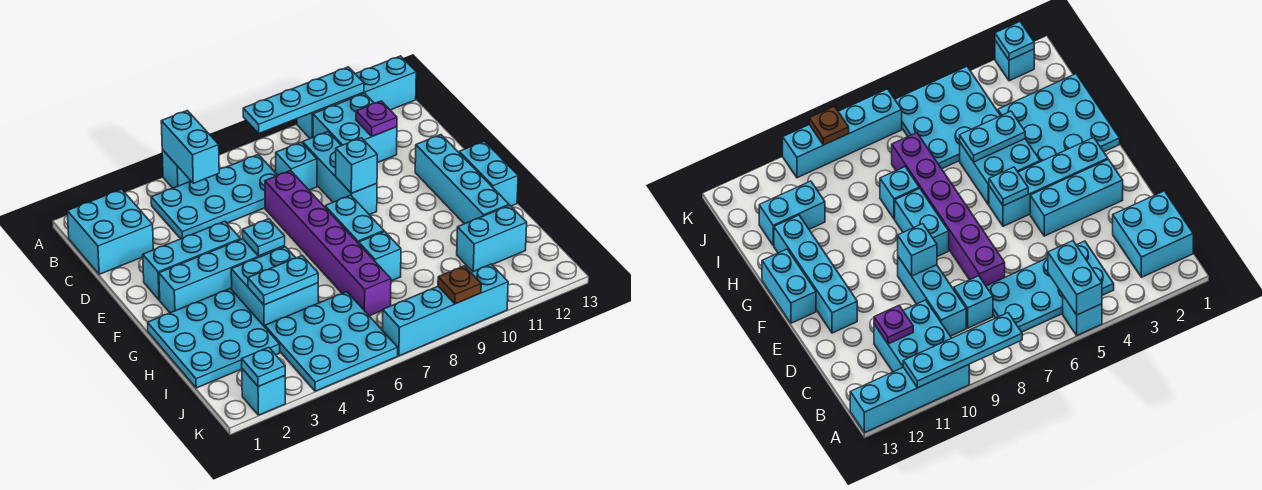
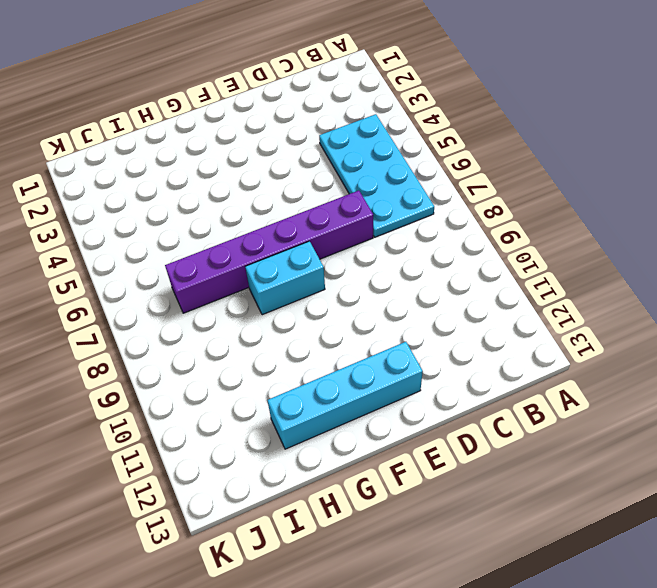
none -> cyan 1x1 brick [162,150,190,188]
none -> cyan 1x4 brick [297,56,416,138]
none -> cyan 2x2 brick [67,189,153,274]

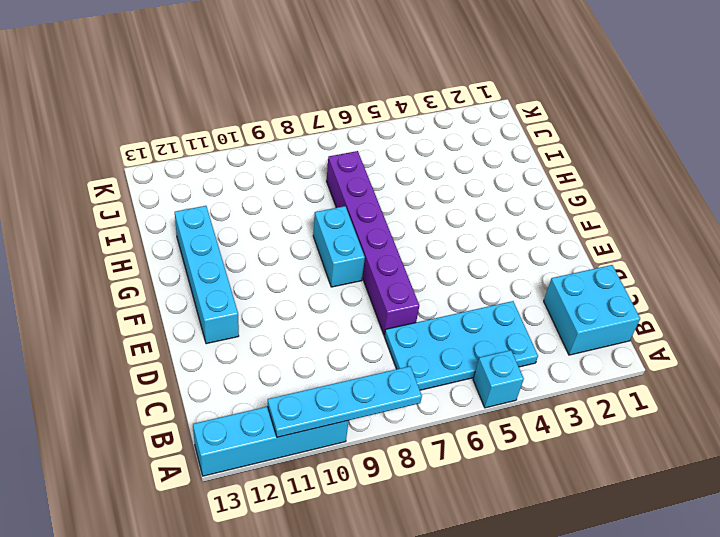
none -> cyan 2x2 brick [313,93,397,163]
none -> cyan 1x1 brick [276,142,317,190]
none -> cyan 1x3 brick [303,132,377,215]

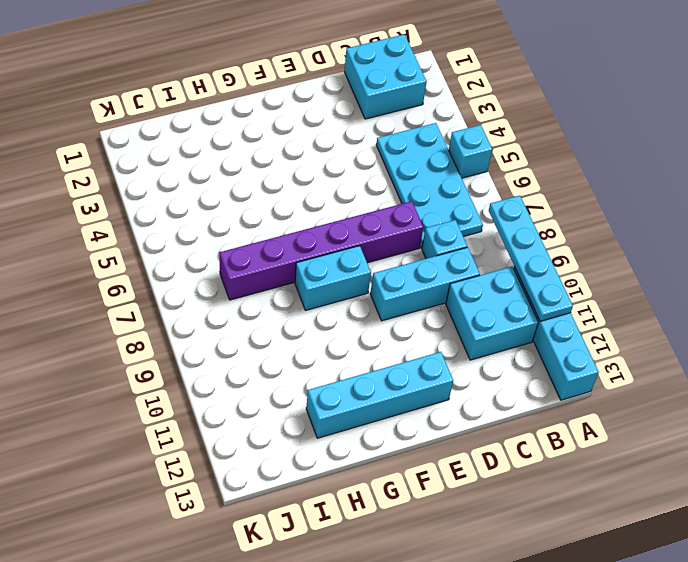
none -> cyan 1x3 brick [143,221,241,300]
none -> cyan 1x4 brick [159,239,285,313]
none -> cyan 1x2 brick [459,141,518,206]

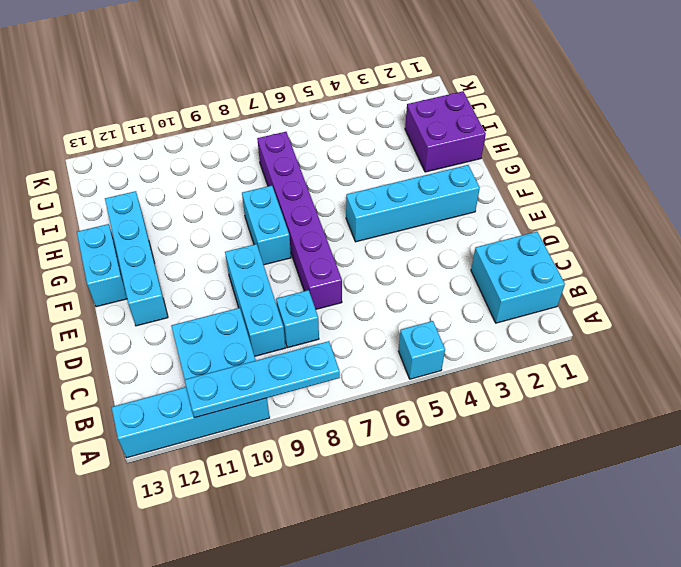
purple 2x2 brick [405,91,486,172] -> cyan 3x3 plate [148,289,280,388]
none -> cyan 2x4 plate [151,154,278,239]
none -> cyan 1x3 brick [143,221,241,300]
none -> cyan 2x2 brick [231,247,318,327]

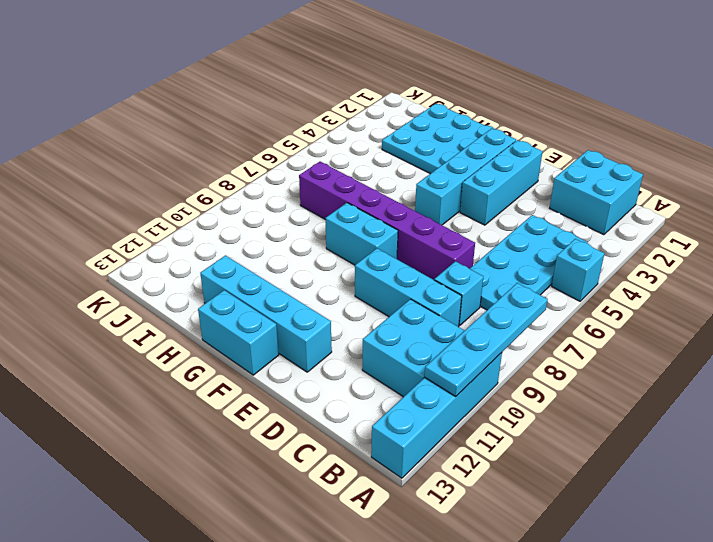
none -> cyan 2x2 brick [231,247,318,327]
none -> cyan 1x1 brick [359,231,401,281]
none -> cyan 3x3 plate [265,292,398,391]

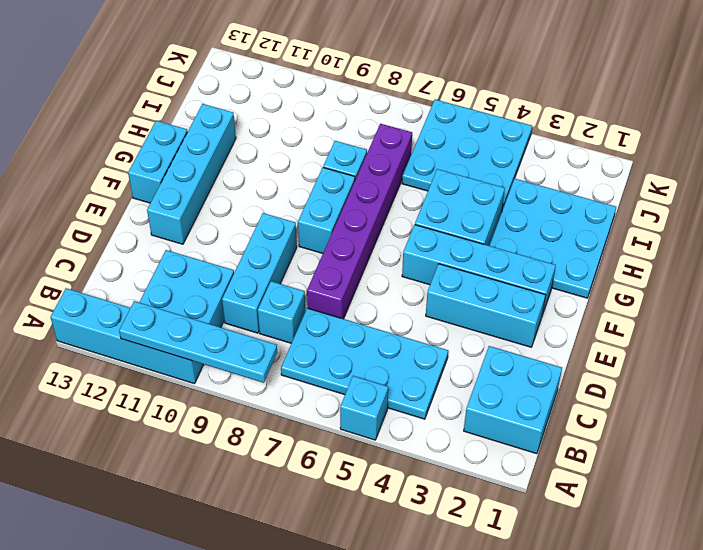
none -> cyan 1x2 brick [457,205,527,272]
none -> cyan 1x1 brick [242,369,285,415]
none -> cyan 1x4 brick [382,264,508,356]

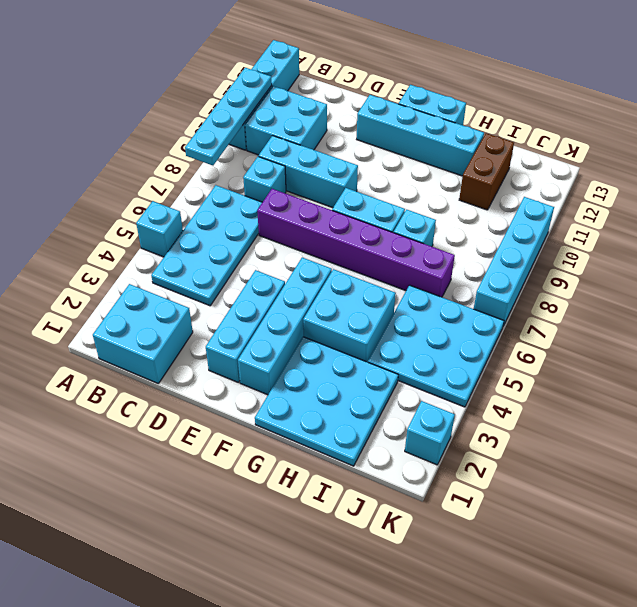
brown 1x2 brick [459,133,514,210] -> cyan 1x2 brick [457,205,527,272]
none -> cyan 1x2 brick [161,111,219,183]
none -> purple 1x1 plate [356,101,397,136]
none -> cyan 1x1 brick [336,138,377,193]

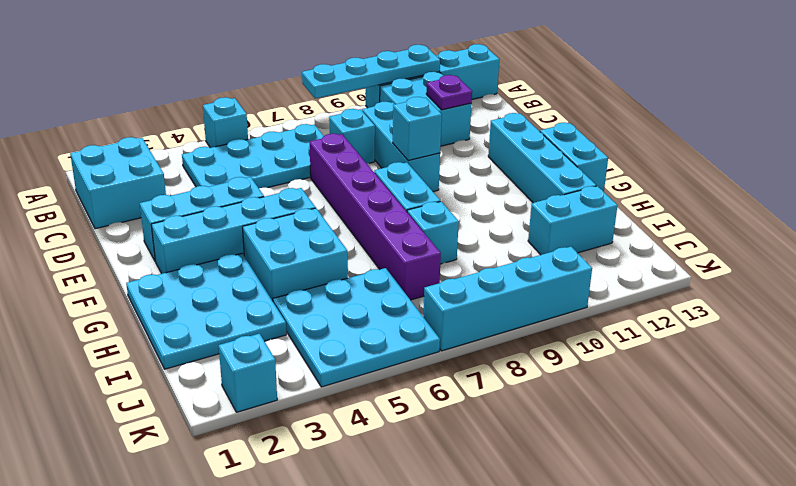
none -> cyan 1x2 brick [161,111,219,183]
none -> cyan 1x1 plate [243,219,285,256]
none -> cyan 1x2 plate [248,256,318,305]

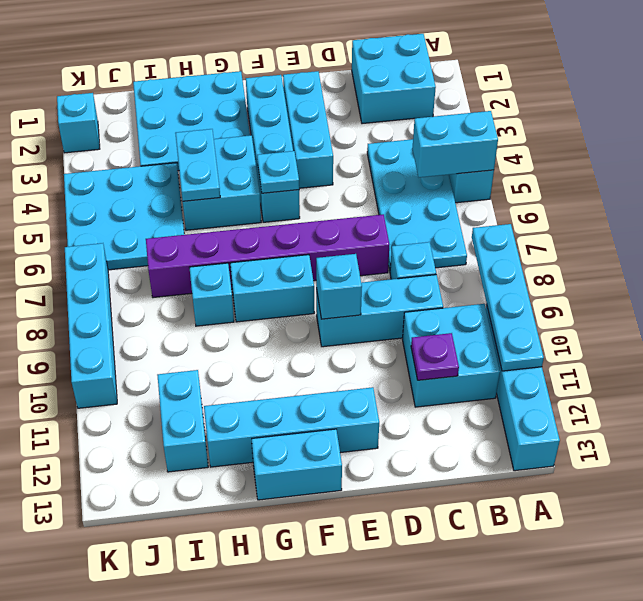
none -> cyan 1x1 plate [242,347,285,387]
none -> brown 1x1 plate [438,266,481,304]

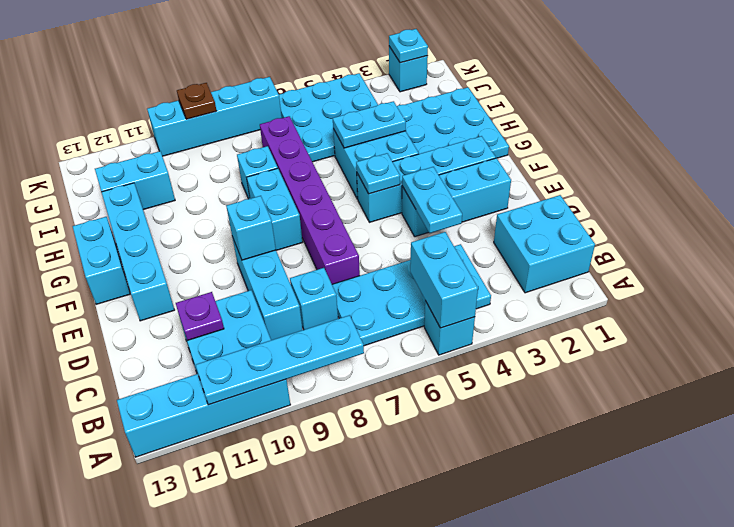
cyan 1x2 plate [402,167,462,233] -> none

